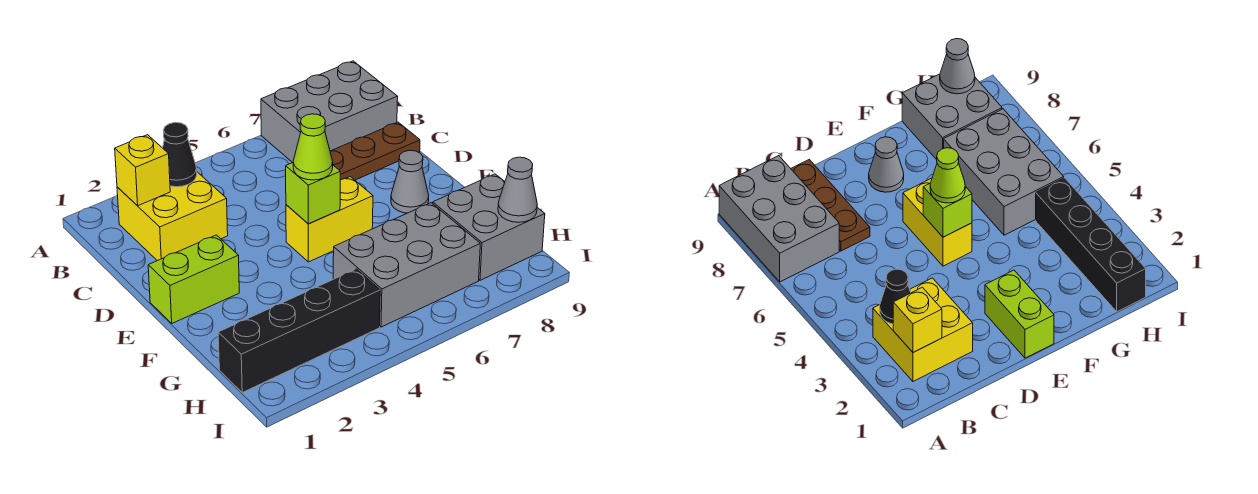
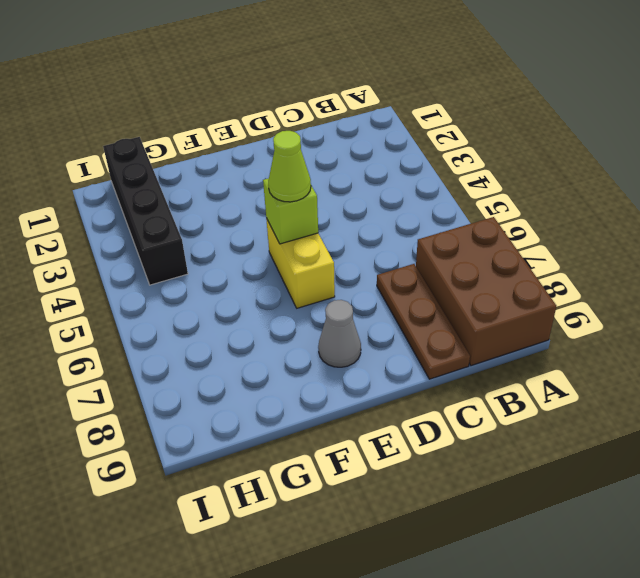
brown 2x3 brick [416,217,556,366] -> grey 2x3 brick [261,61,398,163]
none -> yellow 2x2 brick [117,172,228,261]
none -> lime 1x2 brick [148,235,239,323]
none -> grey 2x3 brick [333,203,480,327]

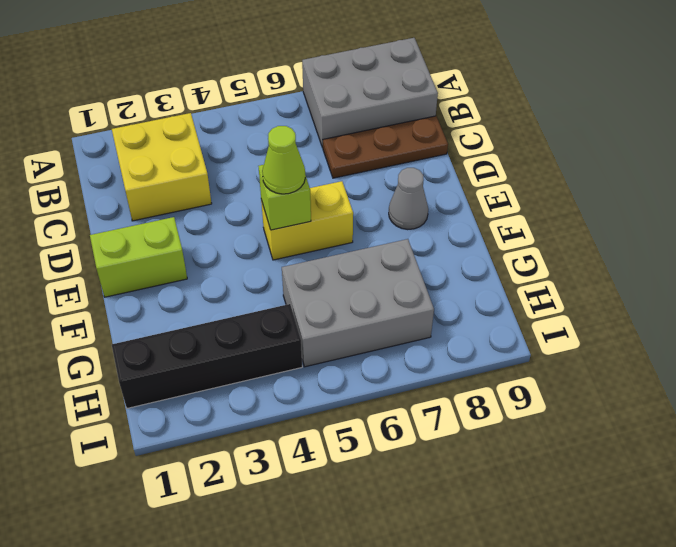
none -> grey 2x2 brick [433,174,545,280]
none -> yellow 1x1 brick [115,135,170,206]
none -> black 1x1 cone [163,123,197,187]

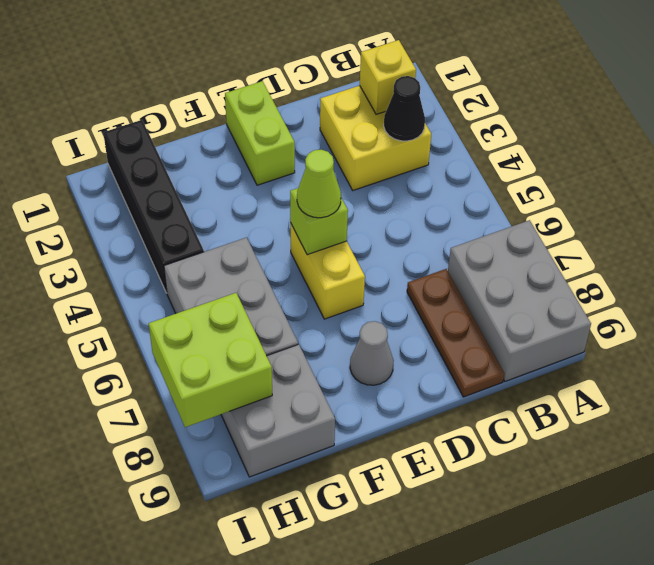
lime 2x2 brick [149,293,272,427] -> none
none -> grey 1x1 cone [498,157,537,222]

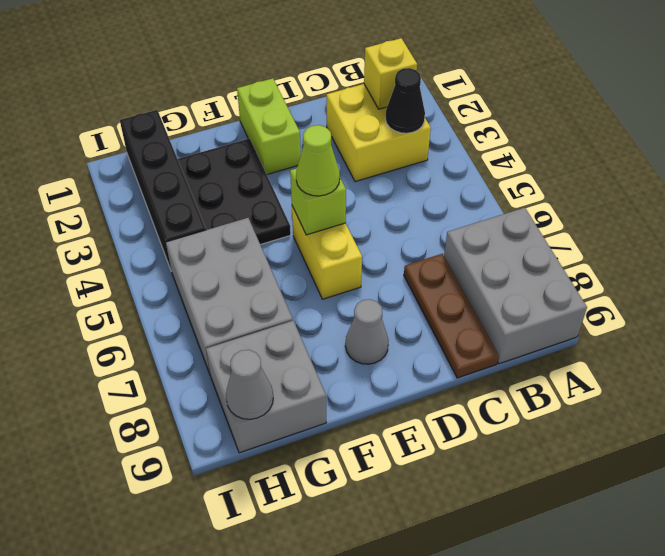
black 2x3 plate [178,138,291,245] -> none

